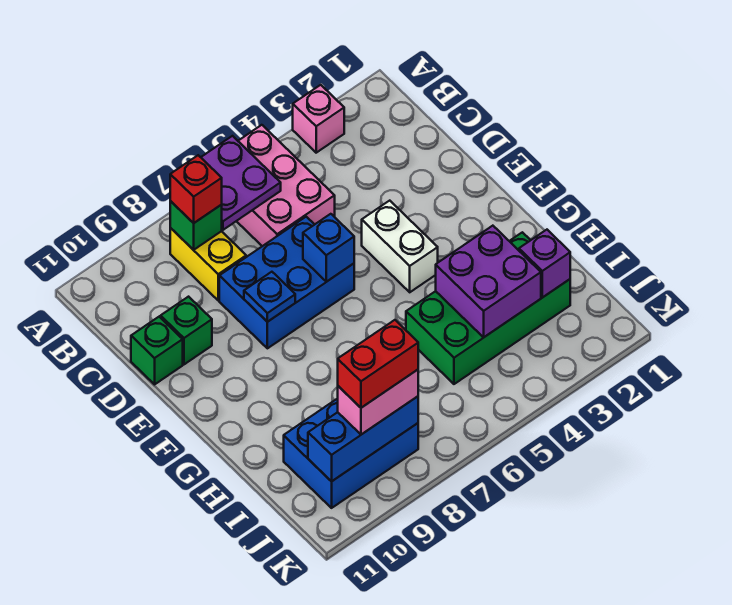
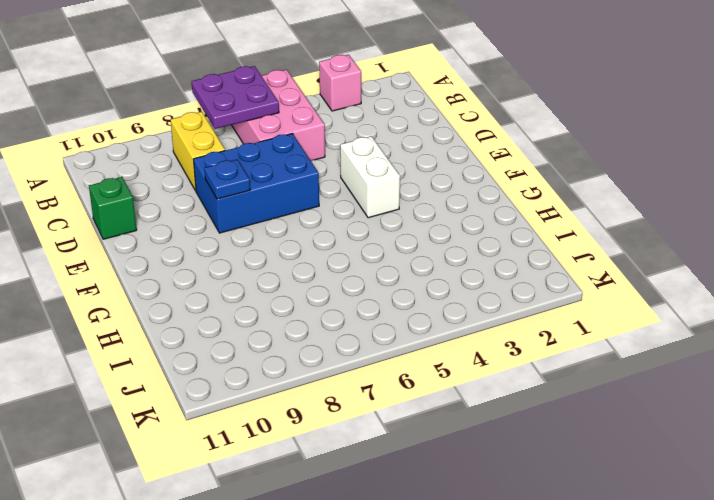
none -> green 1x1 brick [161,297,212,364]
none -> green 2x4 brick [406,232,570,384]
none -> blue 2x3 brick [284,398,418,508]

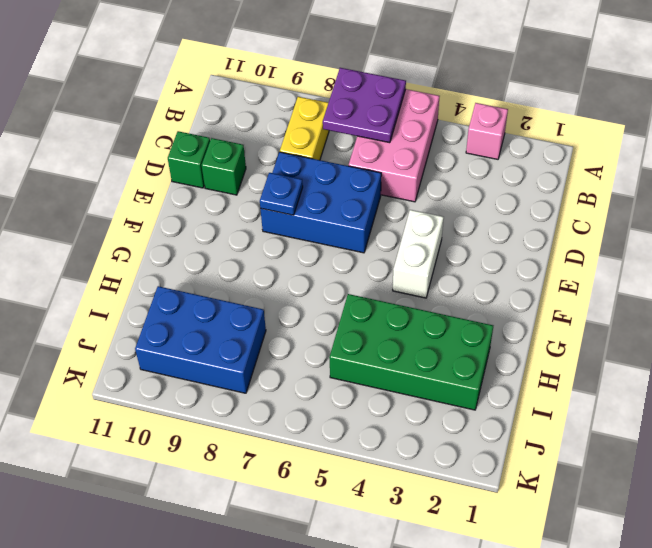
none -> green 1x1 brick [170,201,222,250]
none -> blue 1x1 brick [303,214,354,282]
none -> purple 2x2 brick [436,226,541,337]

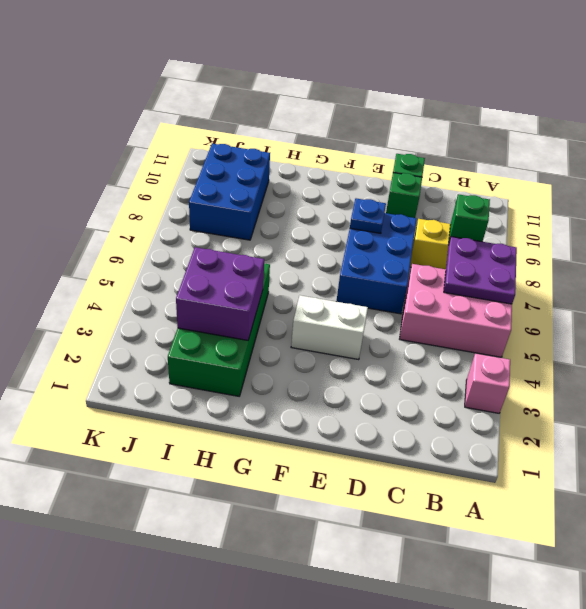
none -> blue 1x1 brick [303,214,354,282]
none -> purple 1x1 brick [519,230,570,298]
none -> blue 1x3 brick [308,396,418,482]

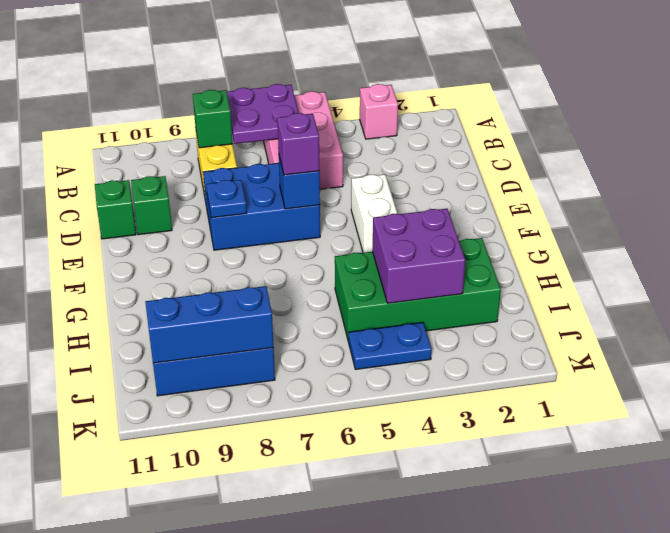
purple 1x1 brick [277,113,319,175] -> purple 1x1 brick moved to [519,230,570,298]
blue 1x2 plate [348,322,432,369] -> none
none -> red 1x1 brick [170,155,222,223]
none -> pink 1x2 brick [338,370,418,435]
none -> red 1x2 brick [338,320,418,408]

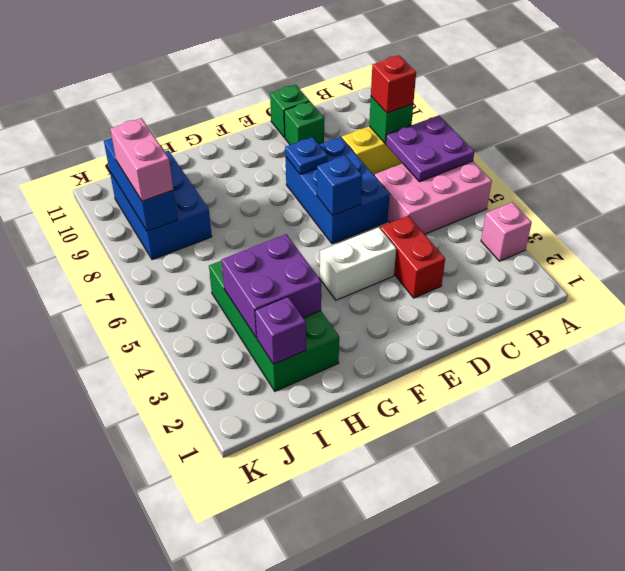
red 1x2 brick [380,216,445,298] -> red 1x2 brick moved to [338,320,418,408]

